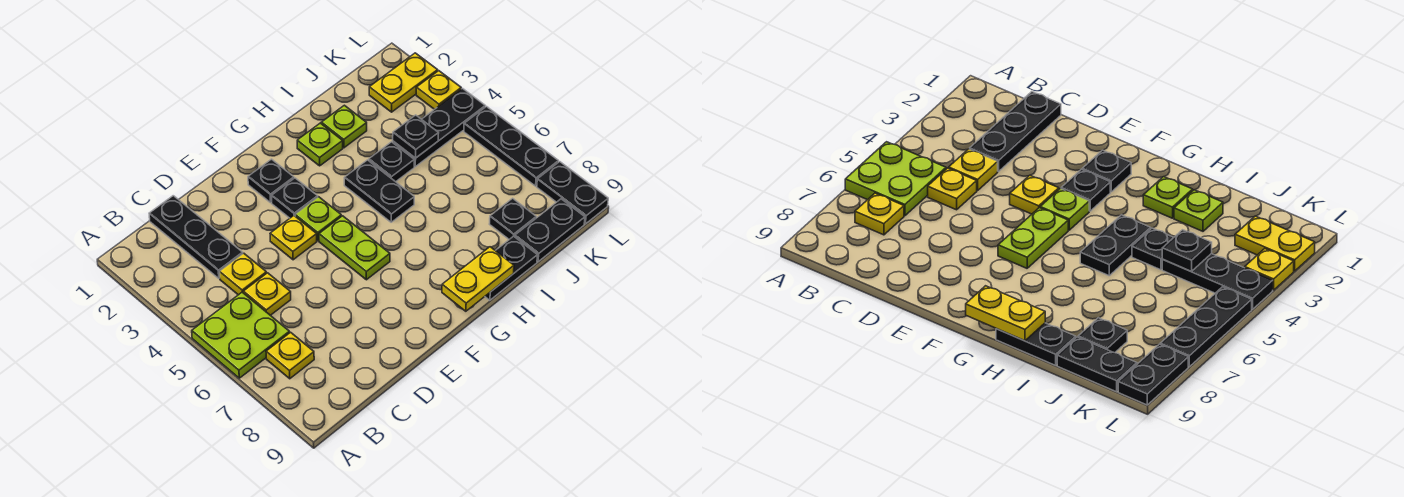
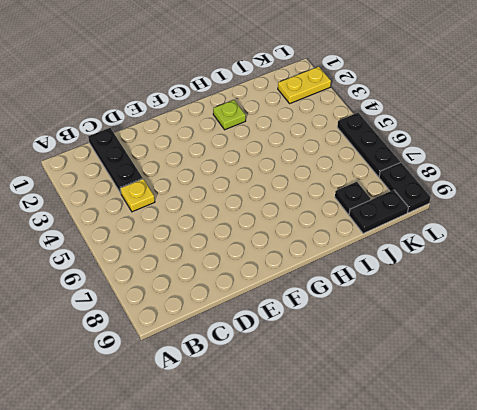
none -> lime 2x2 plate [192,292,290,378]
none -> yellow 1x1 plate [266,332,314,379]
none -> yellow 1x1 plate [243,273,291,315]

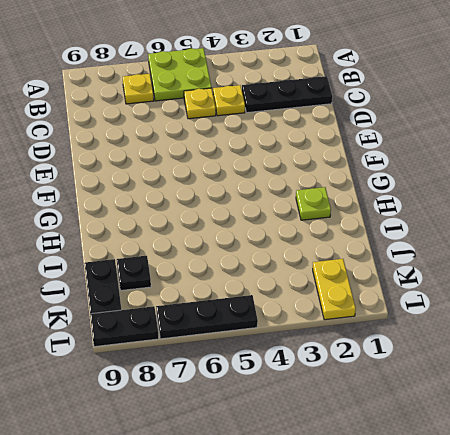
none -> yellow 1x1 plate [270,216,317,260]
none -> black 1x1 plate [248,159,294,203]
none -> black 1x1 plate [271,178,318,218]

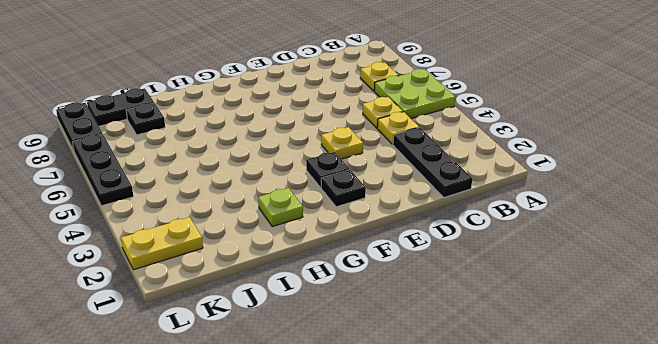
none -> lime 1x1 plate [295,197,341,241]
none -> lime 1x2 plate [319,216,390,280]
none -> black 1x2 plate [344,160,414,222]

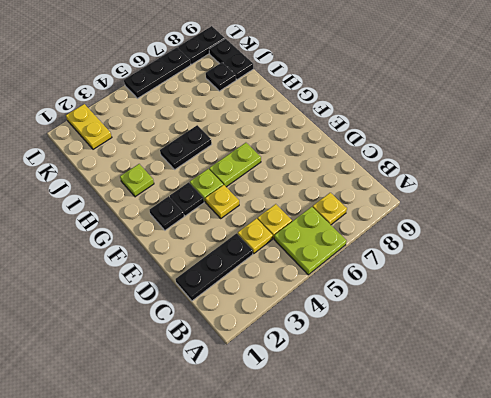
none -> black 1x2 plate [485,236,537,300]
none -> lime 1x1 plate [321,105,367,148]
none -> black 1x1 plate [369,142,414,182]

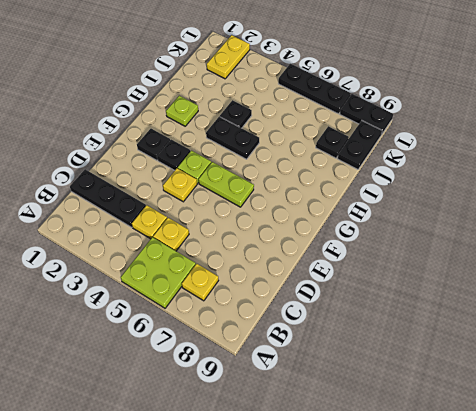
none -> black 1x2 plate [485,236,537,300]
none -> lime 1x1 plate [321,105,367,148]
none -> black 1x3 plate [393,89,485,167]

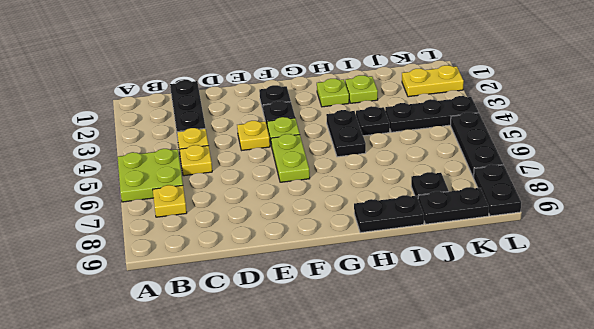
none -> yellow 1x1 plate [416,71,461,109]
none -> yellow 1x2 plate [442,247,514,311]
none -> black 1x1 plate [393,115,438,158]

